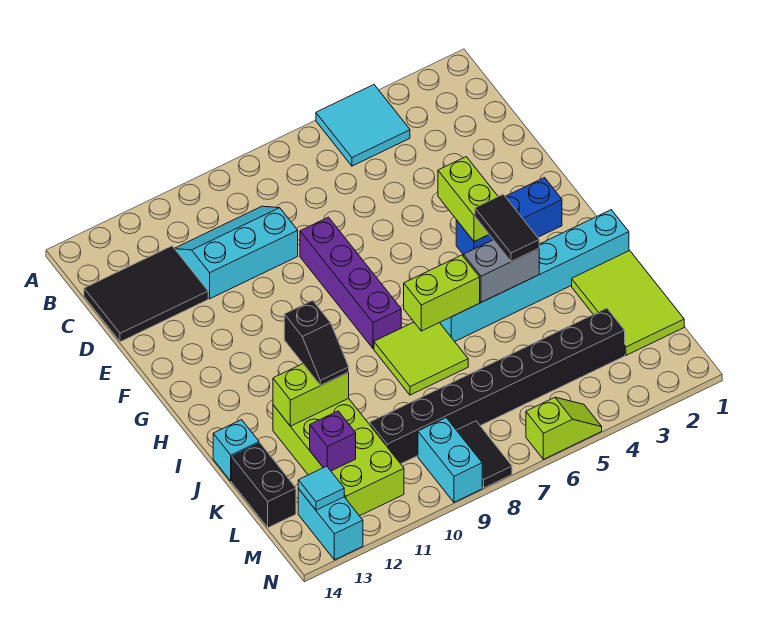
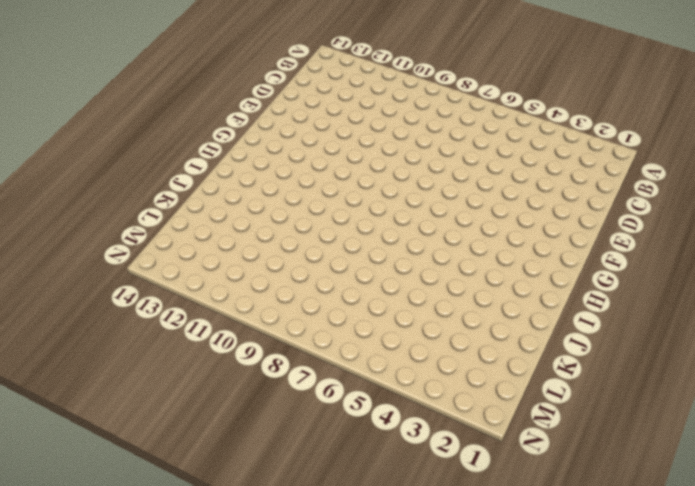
none -> cyan 2x2 tile [316,85,410,166]
none -> cyan 2x3 slope [174,206,298,299]
none -> black 2x3 tile [84,246,208,342]

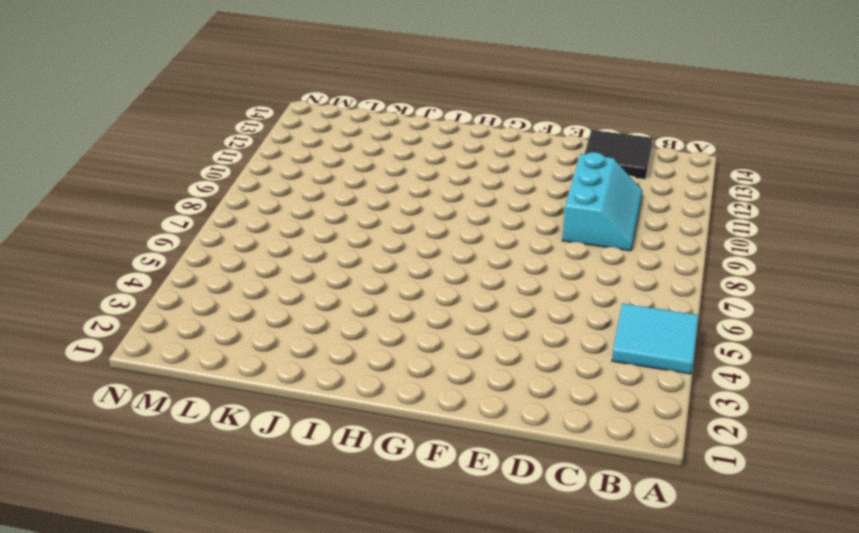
black 2x2 tile [585,130,653,179] -> black 2x3 tile [84,246,208,342]
none -> purple 1x4 brick [300,217,401,349]
none -> blue 1x3 brick [456,178,562,254]
none -> cyan 1x6 brick [440,210,629,341]

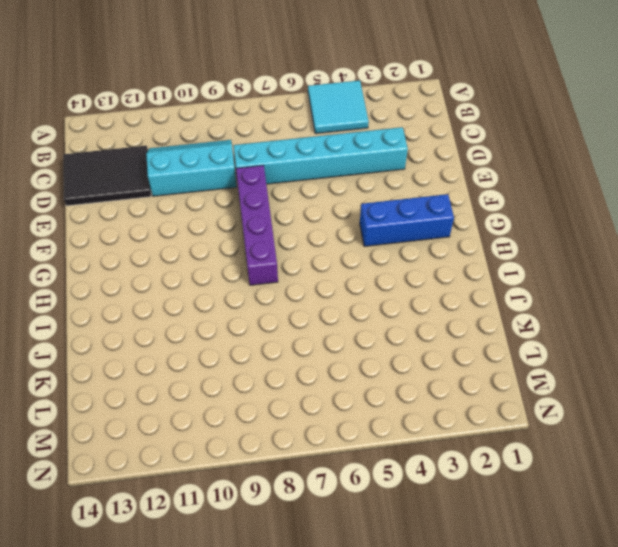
cyan 1x6 brick [233,127,408,184] -> cyan 1x6 brick moved to [440,210,629,341]
none -> lime 2x2 tile [374,322,468,395]
none -> lime 2x3 tile [572,251,684,355]
none -> lime 2x4 brick [273,398,404,516]

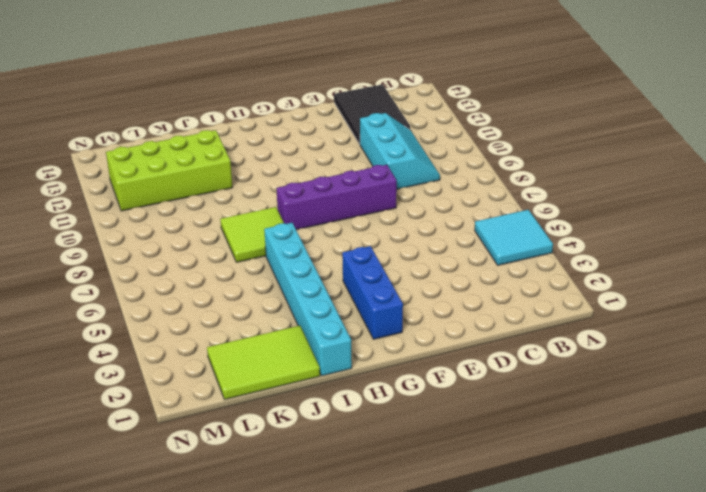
none -> cyan 1x1 brick [213,420,259,481]
none -> black 1x2 brick [232,443,296,528]
none -> black 1x8 brick [370,308,625,464]

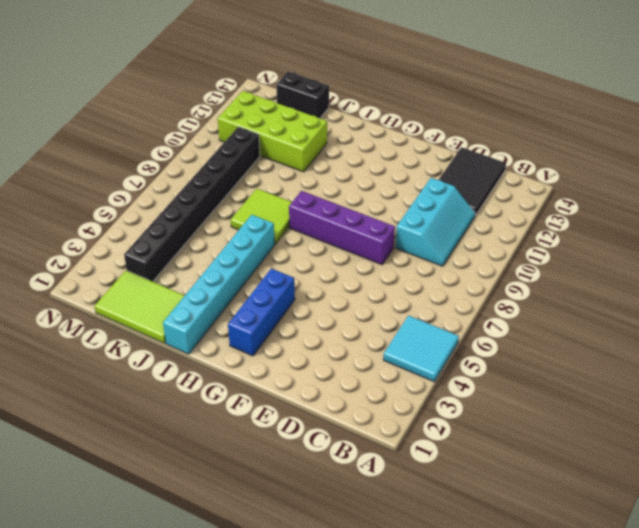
none -> cyan 1x1 brick [213,420,259,481]
none -> black 1x2 tile [457,421,512,488]
none -> cyan 1x2 brick [418,418,482,502]

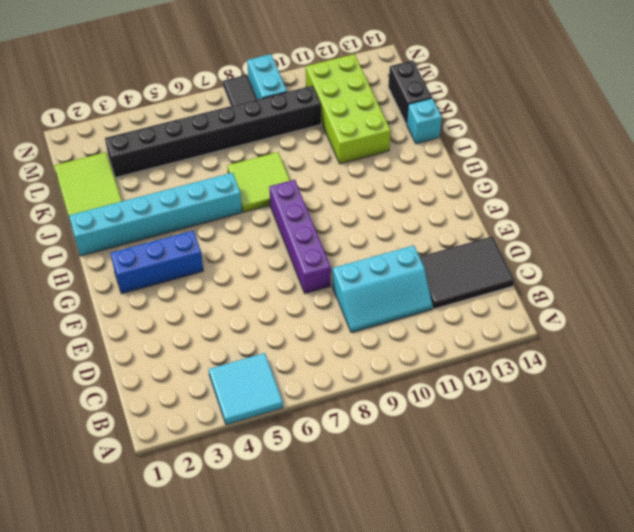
none -> cyan 1x2 brick [298,489,363,560]
none -> lime 1x2 slope [526,397,602,459]
none -> lime 1x2 brick [438,157,498,242]

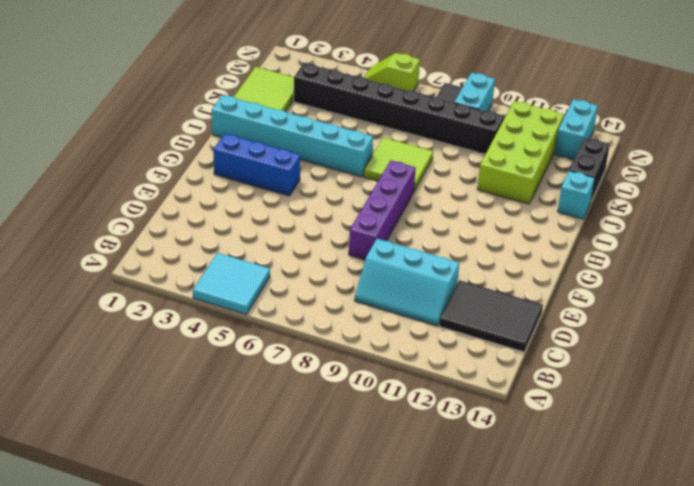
none -> lime 1x2 brick [438,157,498,242]
none -> grey 1x2 brick [463,240,539,302]
none -> lime 1x2 brick [404,255,480,331]

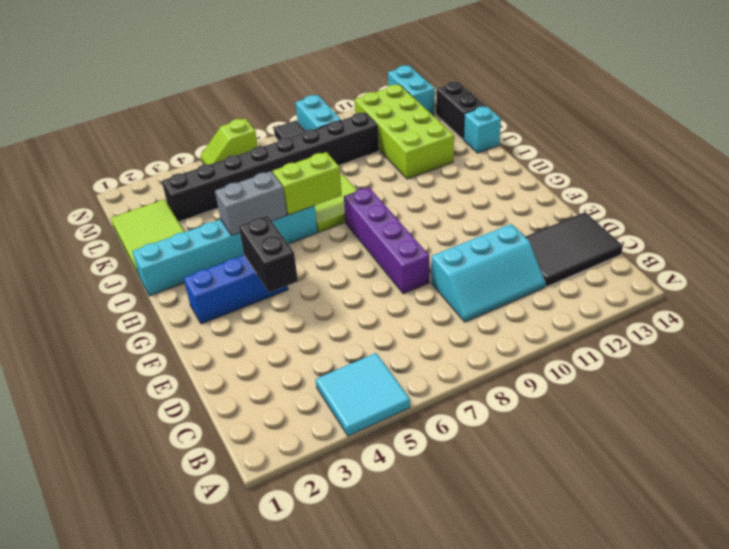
black 1x2 brick [239,216,298,293] -> lime 1x2 brick [438,157,498,242]
none -> lime 1x2 brick [273,364,349,426]
none -> purple 1x1 brick [310,411,356,471]
none -> cyan 1x1 tile [298,466,344,510]

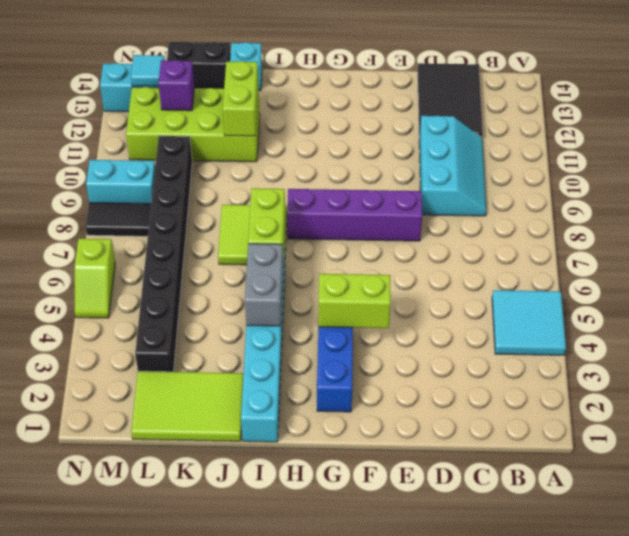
none -> black 1x2 tile [475,194,539,262]
none -> black 1x2 slope [284,300,349,385]

